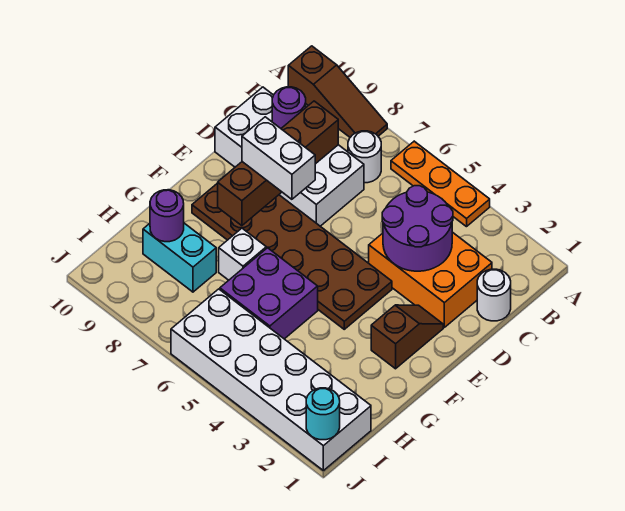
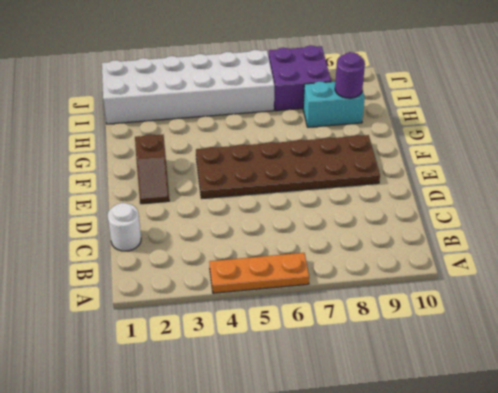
purple 2x2 brick [269,46,331,111] -> purple 2x2 brick moved to [220,248,318,339]
none -> brown 1x3 slope [288,46,387,137]
none -> white 1x1 round brick [348,131,381,183]
none -> orange 2x3 brick [369,232,492,327]

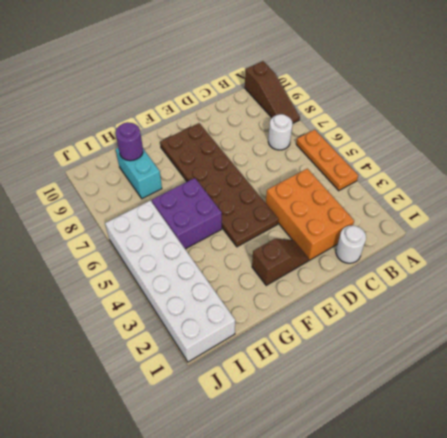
none -> white 2x4 brick [215,87,364,226]
none -> white 1x1 brick [219,228,266,280]
none -> purple 2x2 round brick [382,186,453,271]

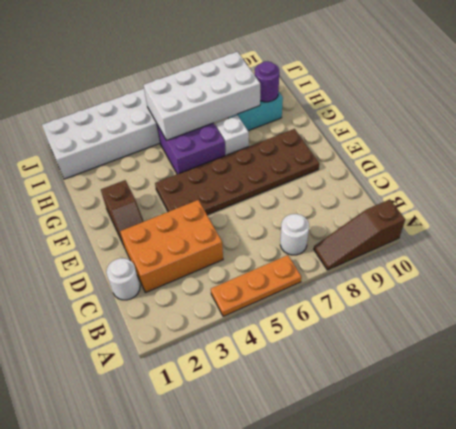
white 2x4 brick [144,52,260,140] -> white 2x4 brick moved to [215,87,364,226]
none -> purple 2x2 round brick [382,186,453,271]
none -> brown 1x4 brick [218,101,338,226]
none -> purple 1x1 round brick [272,87,306,128]

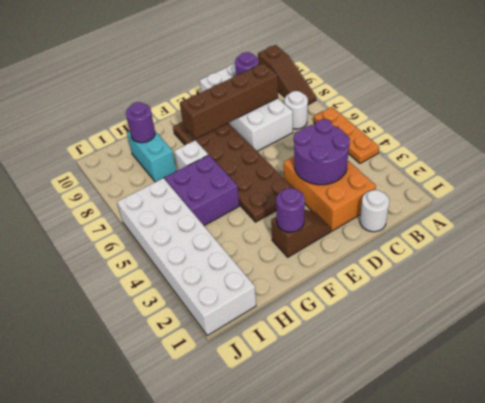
purple 1x1 round brick [276,188,305,232] -> none
none -> cyan 1x1 round brick [306,388,340,440]
none -> white 1x2 brick [242,117,315,199]

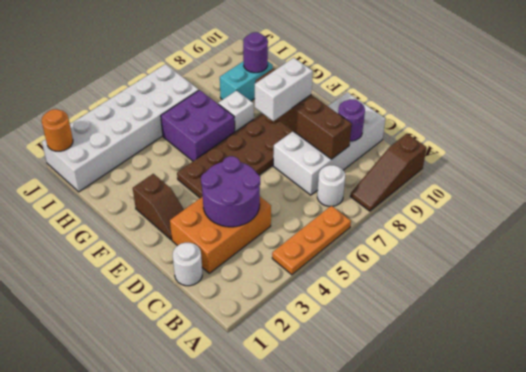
orange 1x1 round brick [41,109,73,151] -> cyan 1x1 round brick [306,388,340,440]

